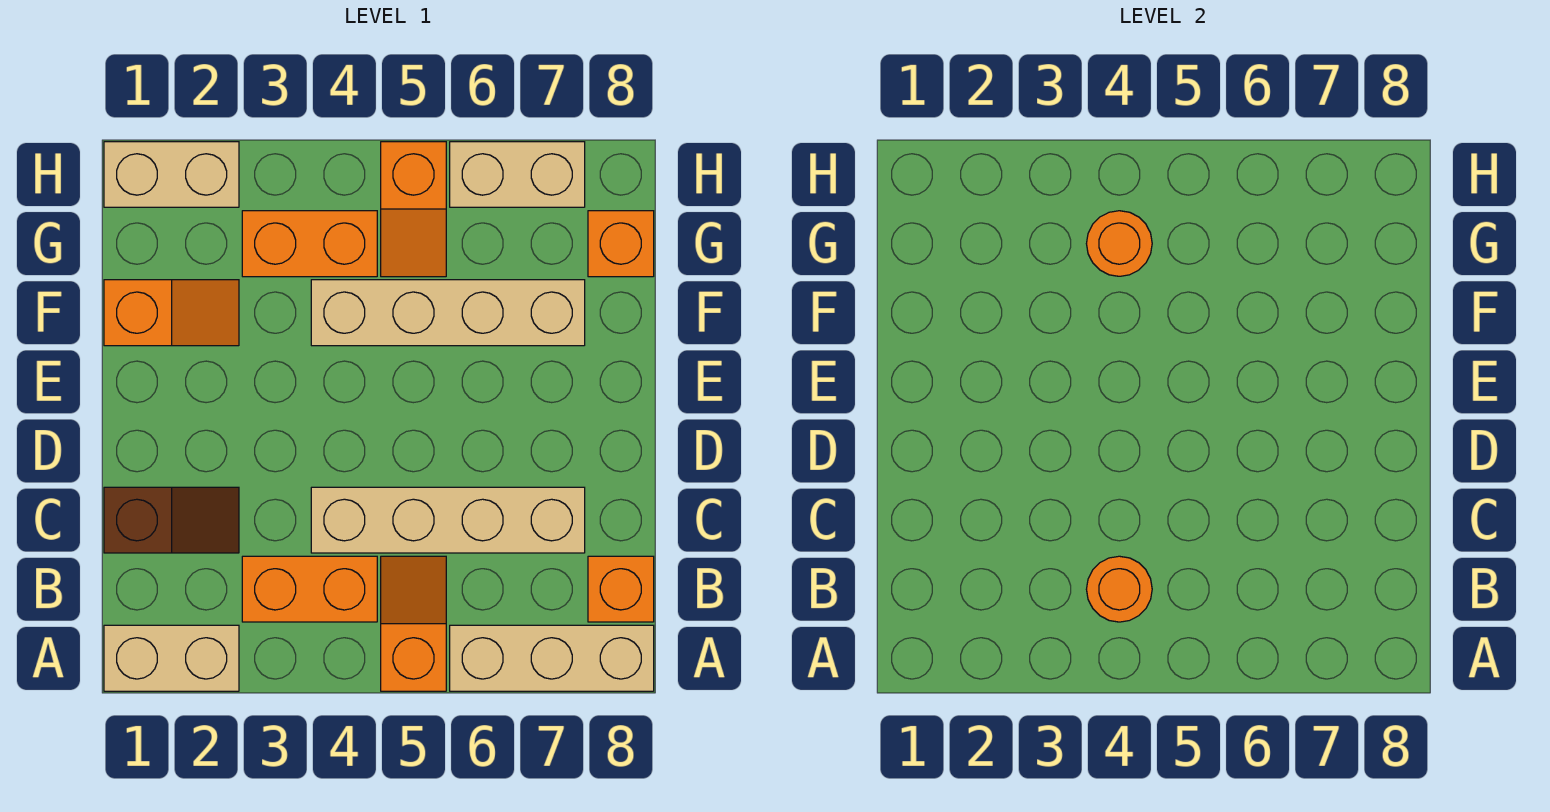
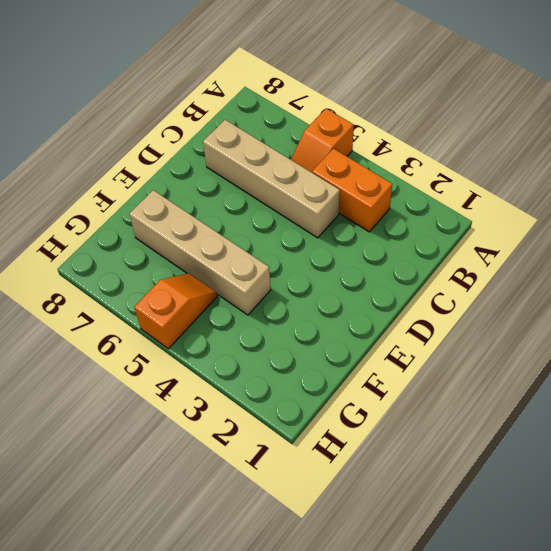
none -> tan 1x2 brick [104,625,239,691]
none -> tan 1x3 brick [450,625,654,691]
none -> orange 1x1 brick [588,556,654,622]

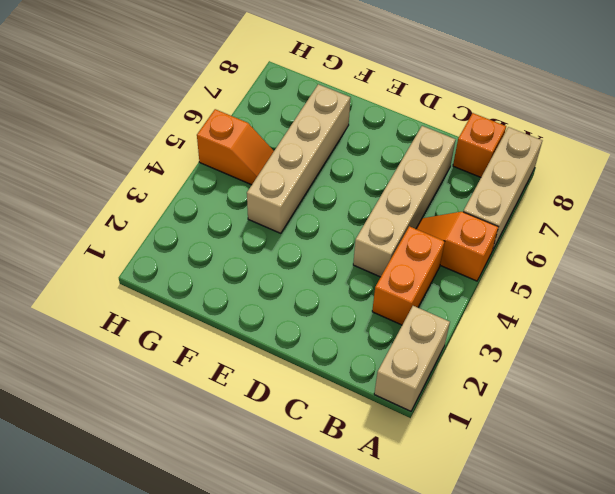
none -> brown 1x2 slope [104,487,239,553]
none -> orange 1x2 slope [104,280,239,346]
none -> orange 1x2 brick [242,211,377,277]

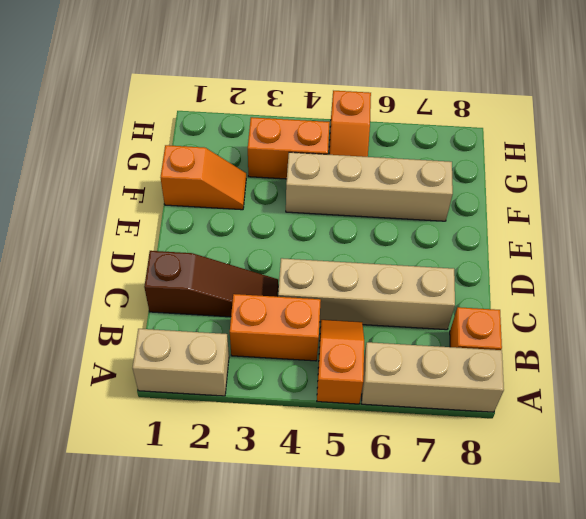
brown 1x3 slope [144,251,278,317] -> brown 1x2 slope [104,487,239,553]
none -> orange 1x1 brick [588,211,654,277]
none -> tan 1x2 brick [104,142,239,207]
none -> tan 1x2 brick [450,142,585,207]

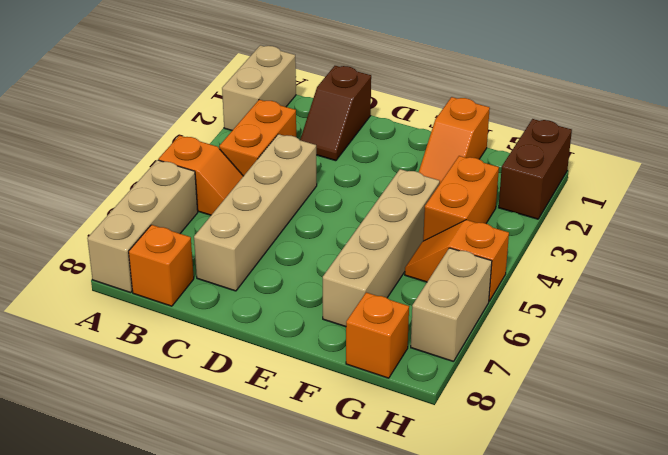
brown 1x2 brick [499,119,572,219] -> tan 1x2 brick [104,142,239,207]
none -> orange 1x1 round brick [1086,556,1152,622]
none -> orange 1x1 round brick [1086,211,1152,276]

